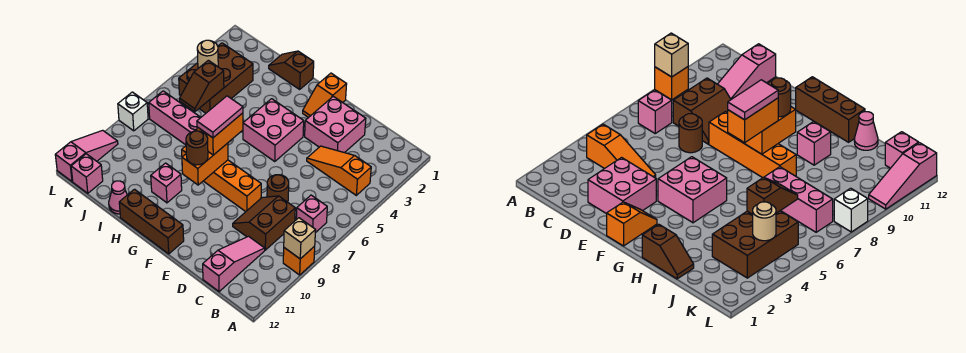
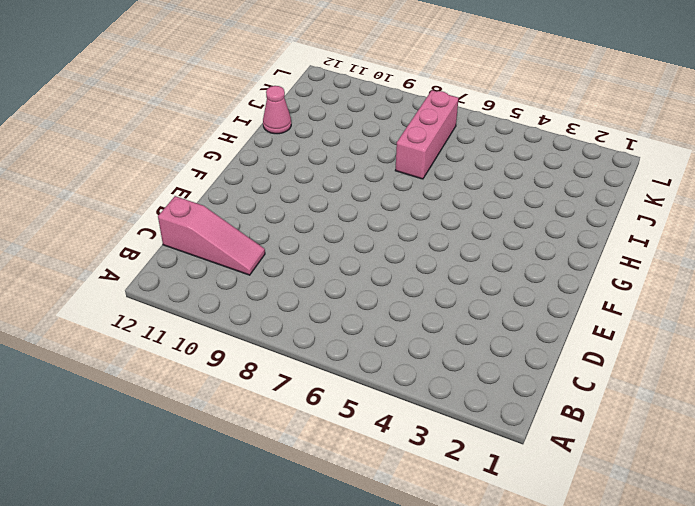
none -> orange 1x1 brick [283,246,315,275]
none -> orange 1x3 slope [307,146,371,195]
none -> pink 1x1 brick [296,195,327,233]

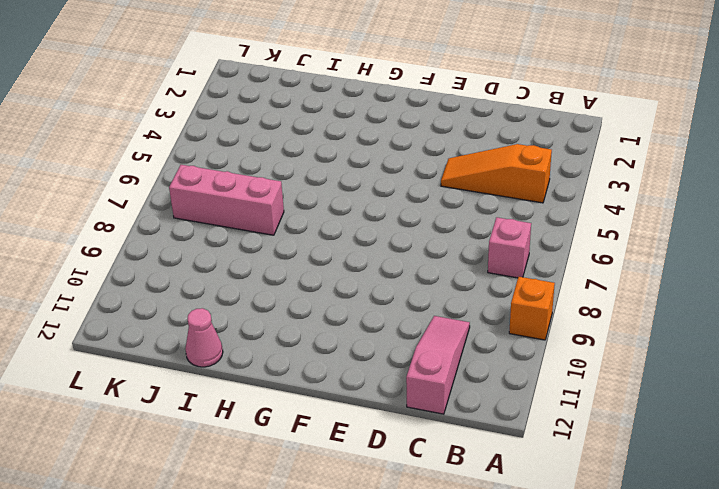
none -> brown 2x2 slope [233,196,295,250]
none -> pink 2x2 brick [305,96,366,153]
none -> brown 1x1 round brick [267,175,289,202]

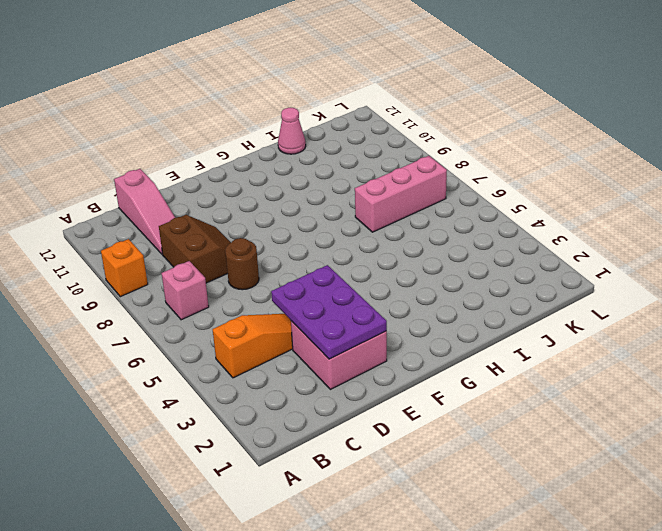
purple 2x3 plate [271,265,387,359] -> none
none -> orange 1x4 brick [182,146,261,212]
none -> orange 1x2 slope [303,73,347,118]
none -> pink 2x2 brick [243,99,304,162]

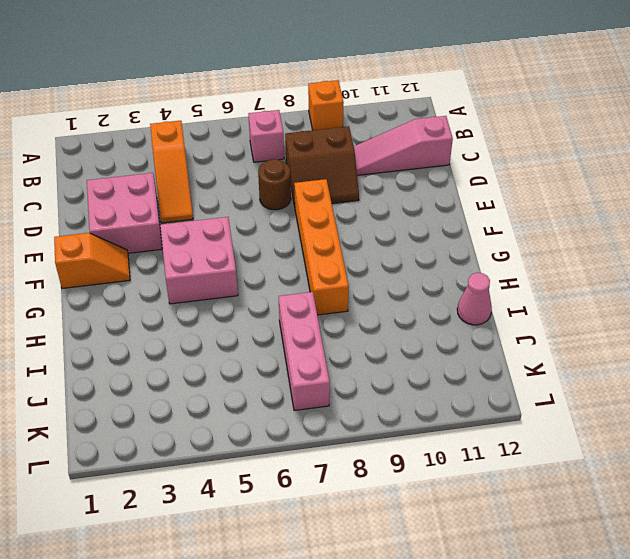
none -> brown 1x3 brick [119,189,184,254]
none -> brown 1x2 slope [269,51,314,89]
none -> pink 1x1 brick [151,163,182,203]

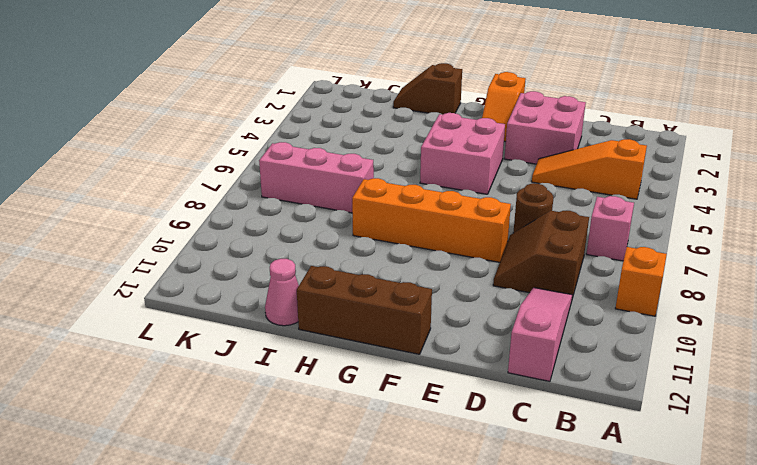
none -> pink 1x1 brick [151,163,182,203]
none -> brown 2x3 brick [179,43,253,113]
none -> pink 1x1 brick [71,154,103,193]

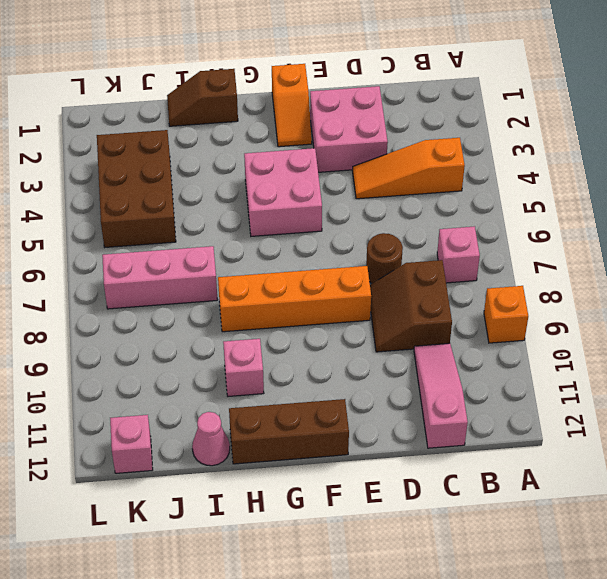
none -> white 1x1 brick [118,92,148,131]
none -> pink 1x3 slope [55,130,118,181]
none -> tan 1x1 brick [284,218,316,259]

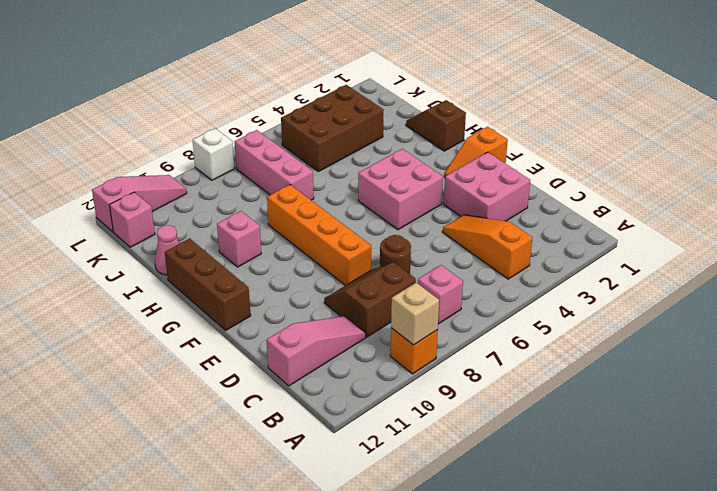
none -> orange 1x2 brick [182,143,228,185]
none -> brown 1x2 slope [180,60,224,112]
none -> tan 1x1 round brick [197,40,218,68]

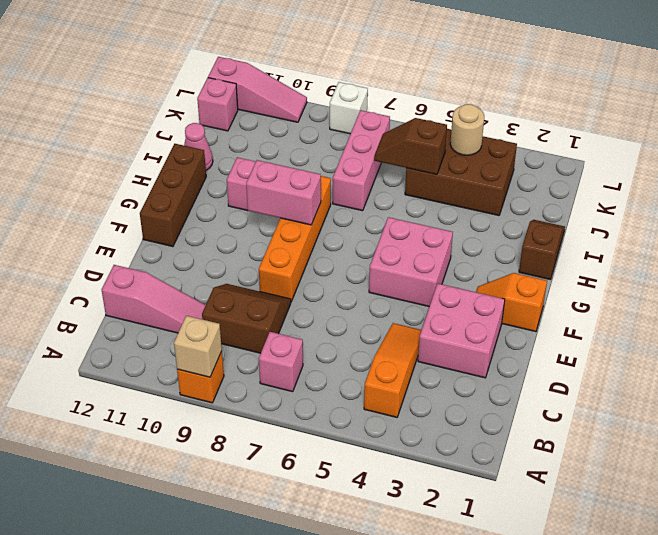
pink 1x2 brick [246,160,321,225] -> orange 1x2 brick [182,143,228,185]
none -> brown 1x1 round brick [267,175,289,202]
none -> orange 1x2 brick [197,113,243,155]
none -> brown 1x1 round brick [186,131,208,165]

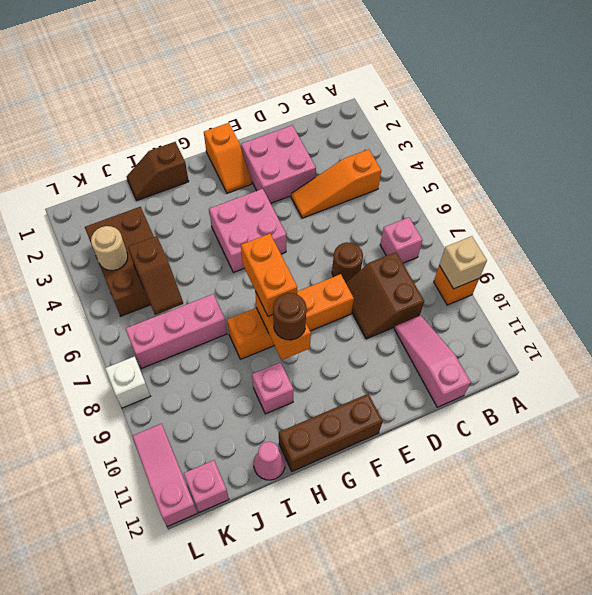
none -> pink 1x2 tile [197,96,243,138]

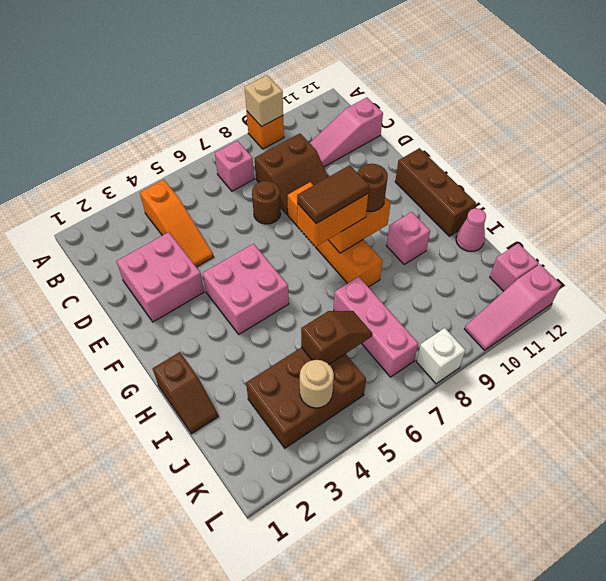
brown 1x2 tile [297,165,369,224] -> pink 1x2 tile [197,96,243,138]
none -> orange 1x2 slope [303,73,347,118]

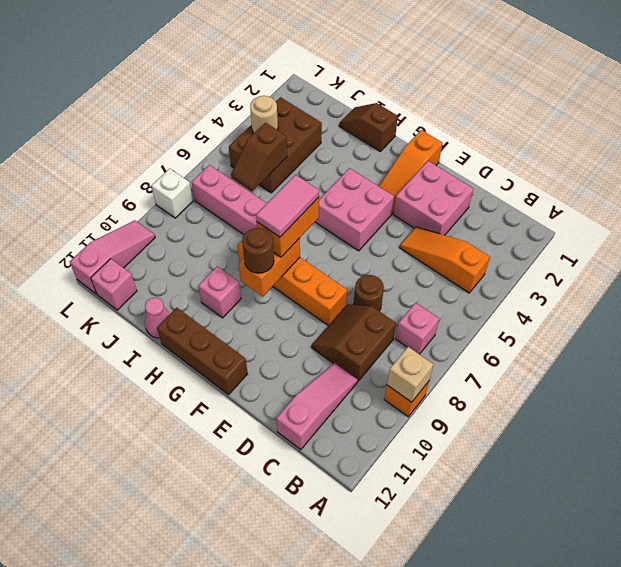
orange 1x3 slope [379,130,443,214] -> orange 1x2 slope [303,73,347,118]

